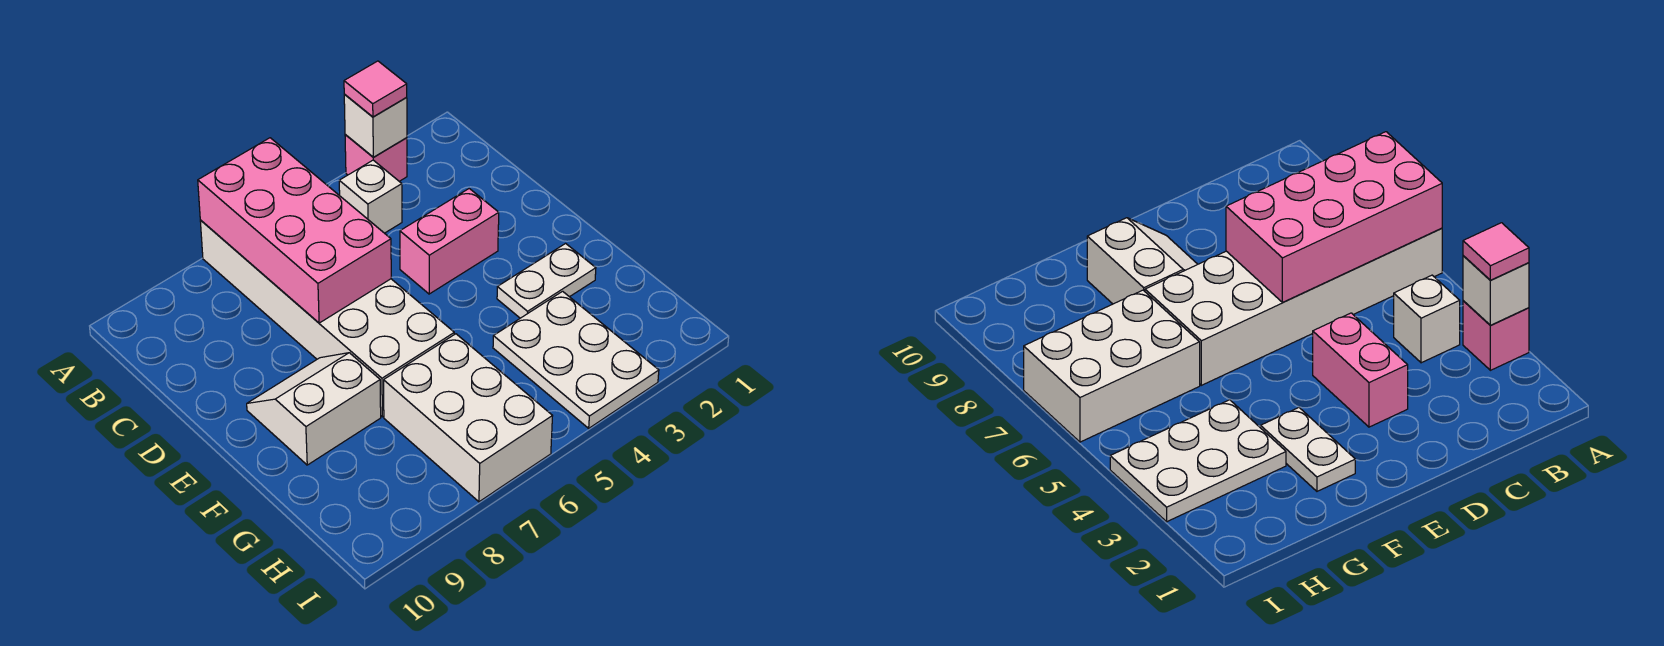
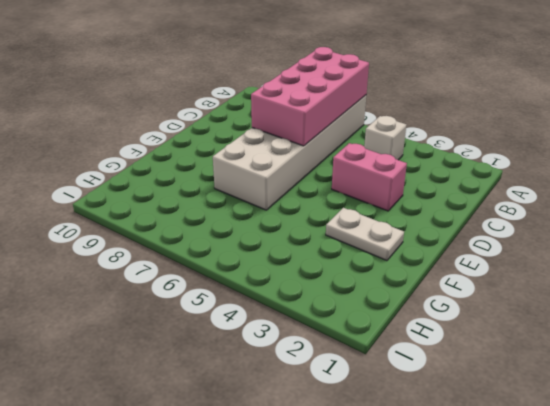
none -> pink 1x1 brick [345,135,407,181]
none -> white 2x2 slope [247,353,381,465]

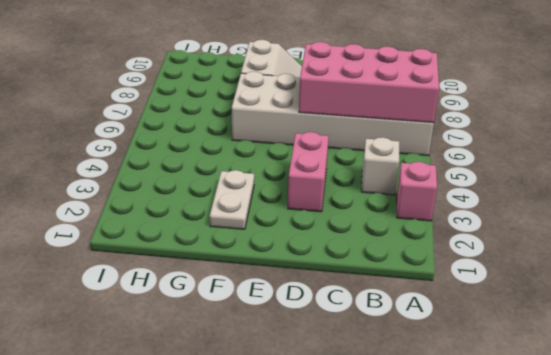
none -> white 2x3 plate [493,291,659,428]
none -> white 2x3 brick [384,334,552,502]

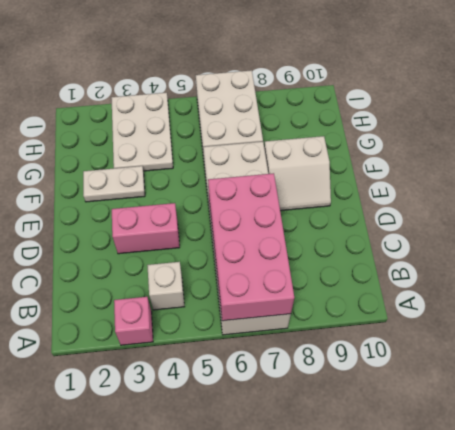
none -> white 1x1 brick [344,94,407,157]
none -> pink 1x1 tile [344,61,407,117]

